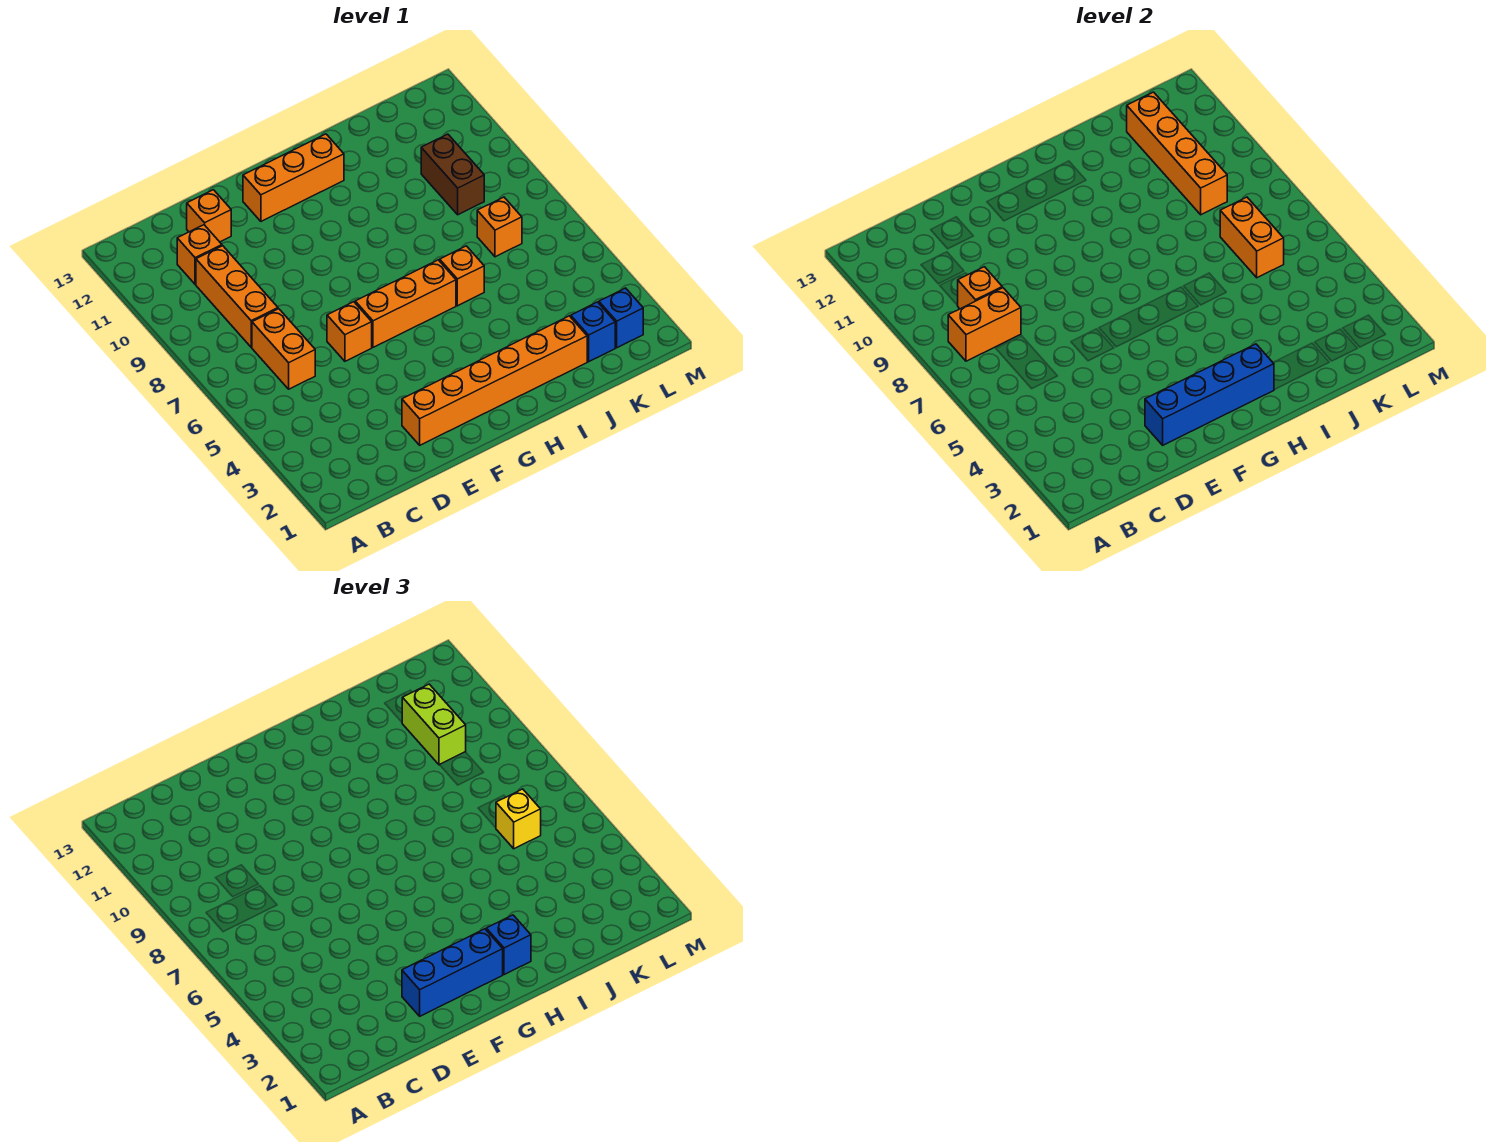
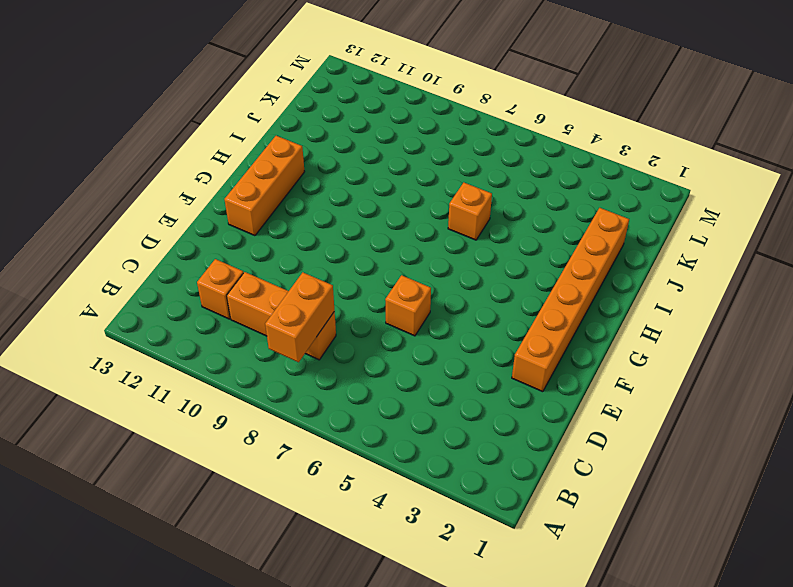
none -> orange 1x2 brick [252,309,315,389]
none -> orange 1x1 brick [187,190,231,242]
none -> orange 1x3 brick [355,260,456,347]

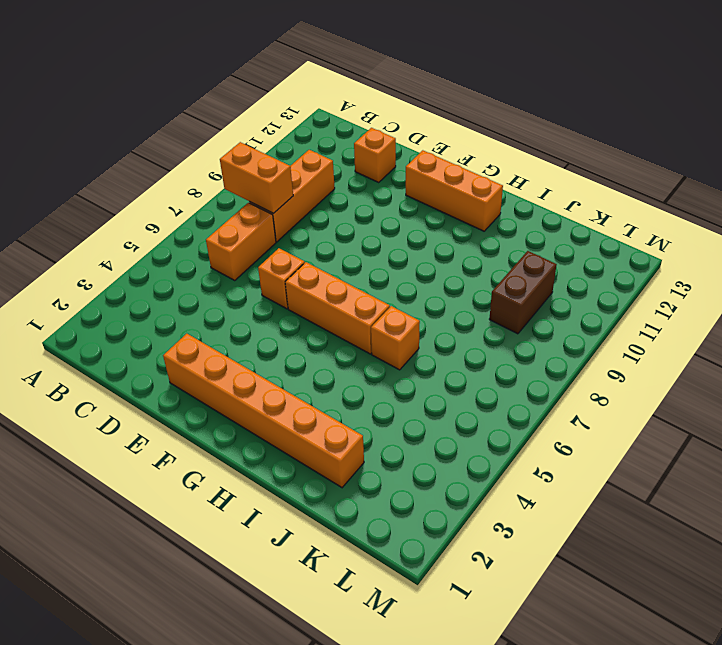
none -> orange 1x1 brick [177,225,222,284]
none -> blue 1x1 brick [571,302,615,362]
none -> orange 1x1 brick [477,197,522,257]

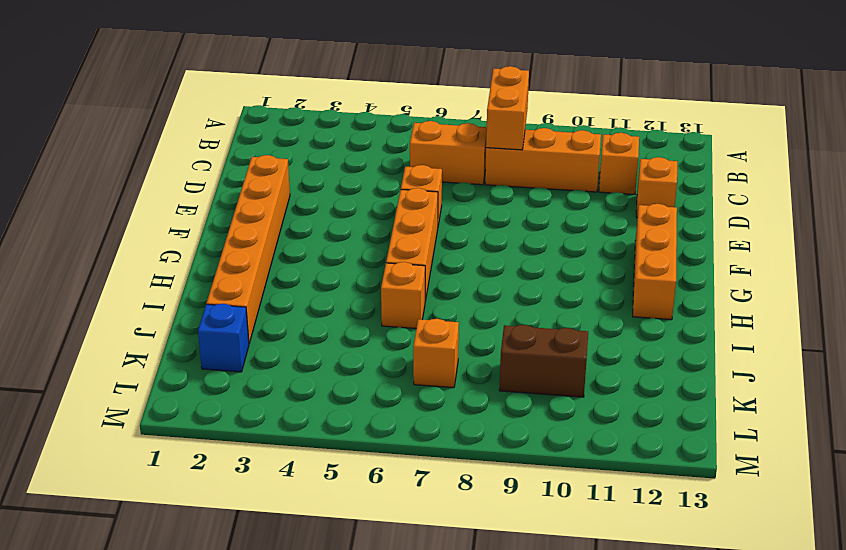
none -> blue 1x1 brick [599,288,643,348]
none -> orange 1x1 brick [957,267,1002,309]
none -> blue 1x4 brick [1145,344,1274,445]

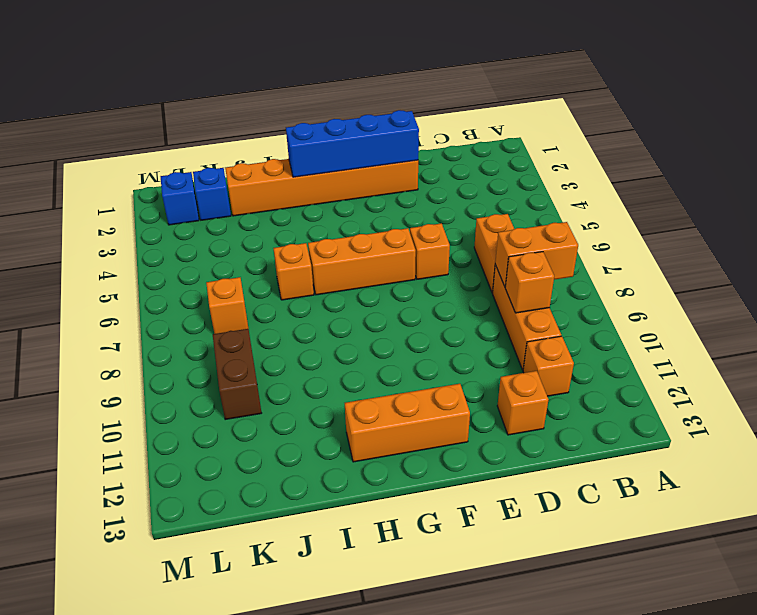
none -> orange 1x2 brick [1220,197,1284,278]
none -> orange 1x4 brick [1127,92,1227,215]
none -> blue 1x3 brick [402,929,503,1016]

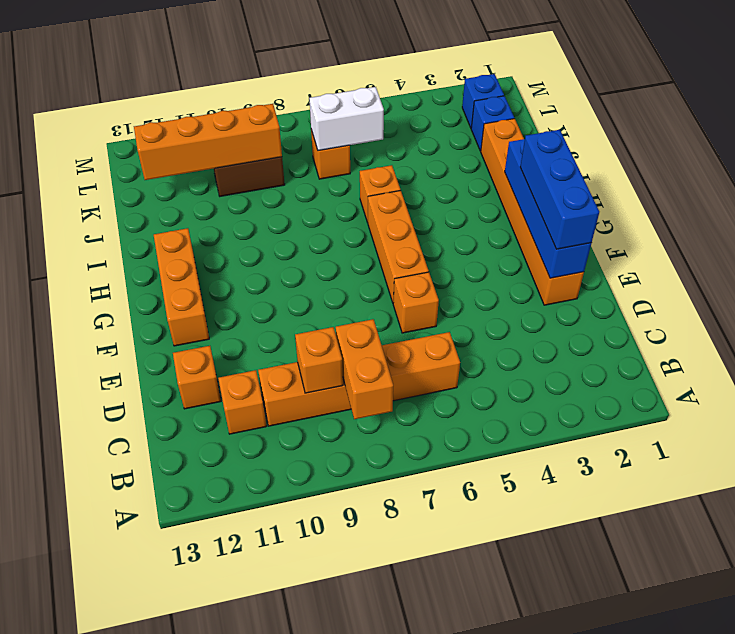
white 1x2 brick [309,87,384,151] -> orange 1x2 brick [1220,197,1284,278]
none -> blue 1x1 brick [486,915,531,975]
none -> yellow 1x1 brick [496,789,541,849]
none -> lime 1x2 brick [402,684,466,765]

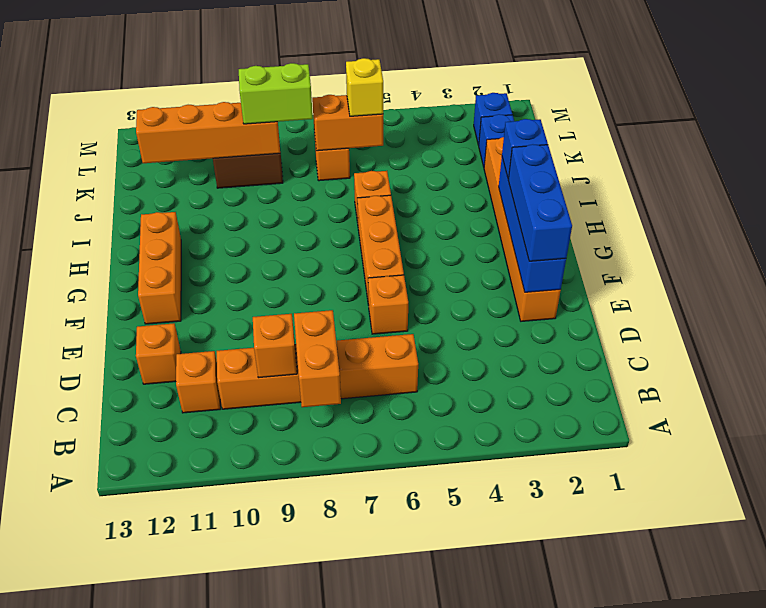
lime 1x2 brick [239,63,313,124] -> lime 1x2 brick moved to [402,684,466,765]

